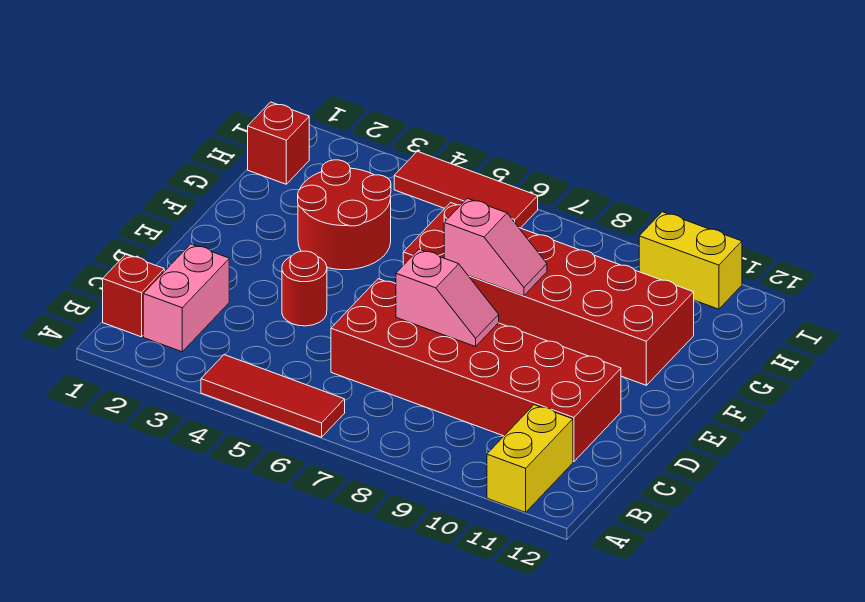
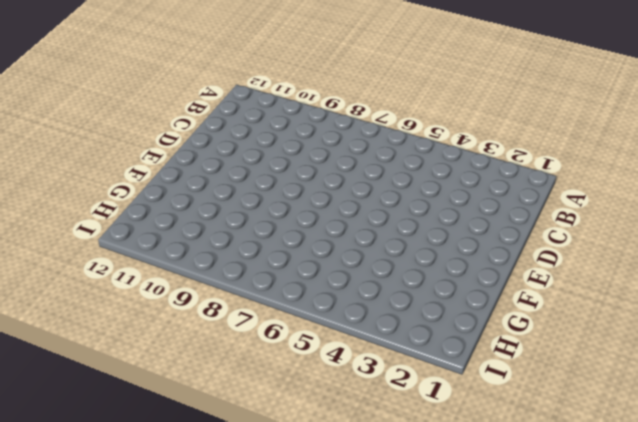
none -> red 1x3 tile [201,355,345,437]
none -> yellow 1x2 brick [487,405,573,512]
none -> red 1x1 brick [103,254,164,337]

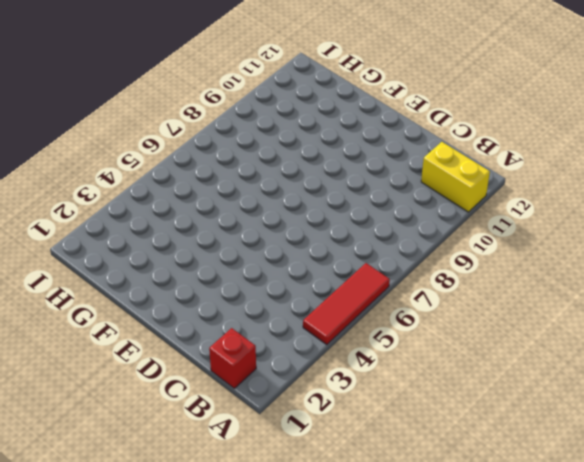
none -> pink 1x2 brick [143,244,229,352]
none -> red 2x6 brick [331,279,621,462]
none -> red 1x1 round brick [282,251,327,326]

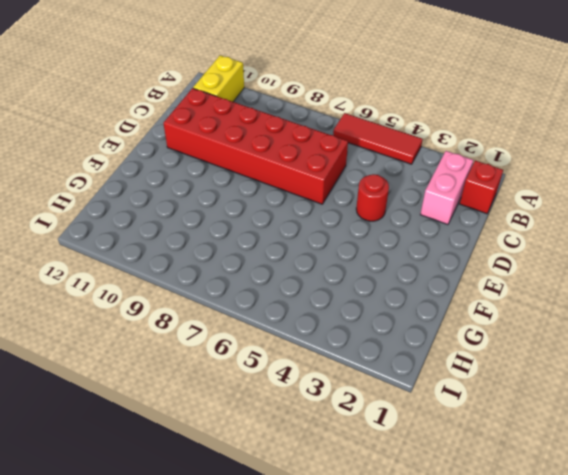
none -> red 2x2 round brick [298,160,391,270]
none -> red 2x6 brick [403,203,694,385]
none -> red 1x1 brick [248,102,309,184]

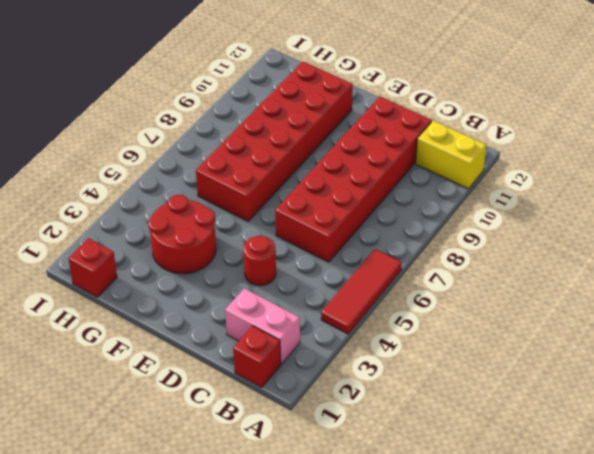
none -> red 1x3 tile [394,151,538,228]
none -> yellow 1x2 brick [639,212,742,309]
none -> pink 1x2 slope [396,249,499,347]

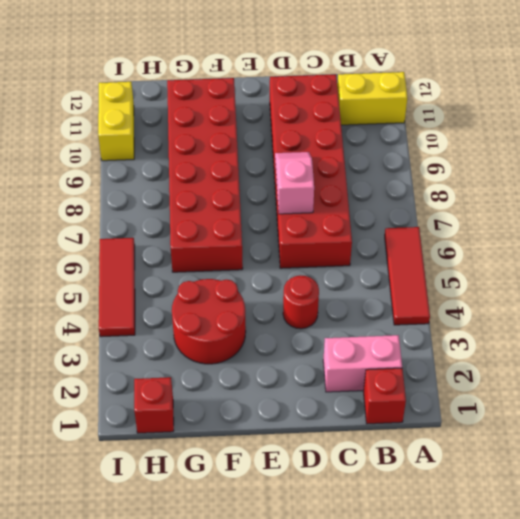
none -> pink 1x2 slope [444,198,547,296]

